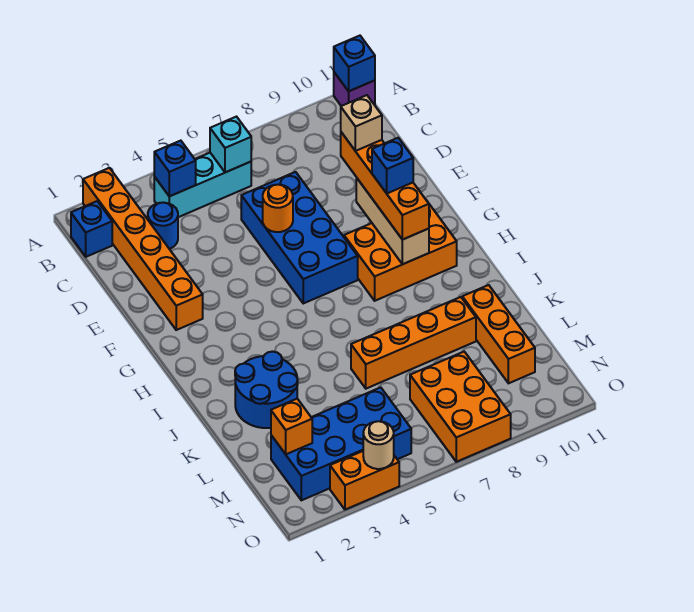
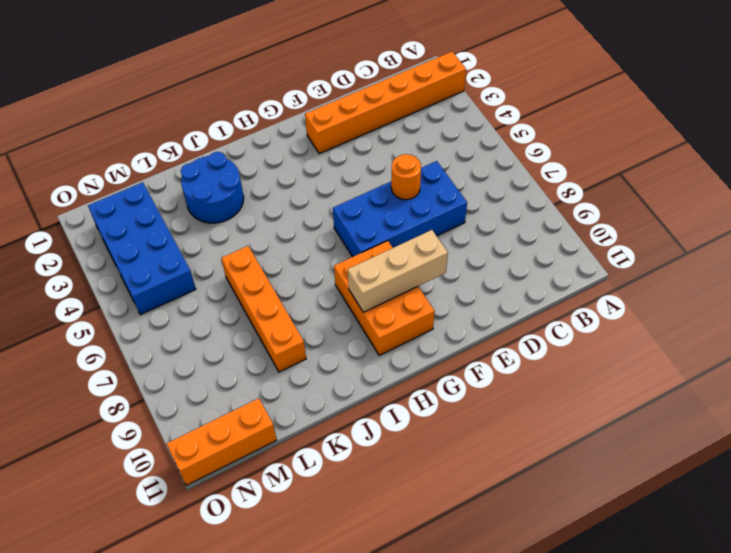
orange 1x3 brick [167,398,277,486] -> orange 1x3 brick moved to [462,285,535,383]
none -> purple 1x1 brick [334,72,375,106]
none -> blue 1x1 brick [71,201,112,257]
none -> cyan 1x3 brick [154,153,251,217]

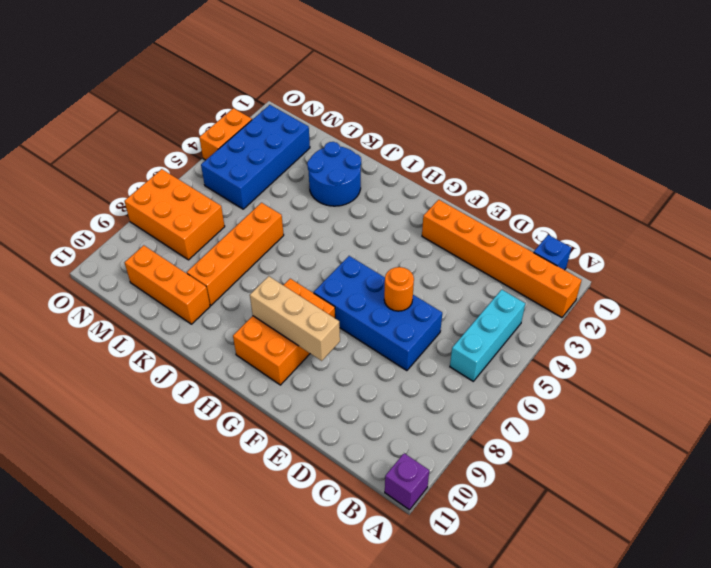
none -> blue 1x1 round brick [148,203,178,249]
none -> blue 1x1 brick [334,36,375,91]
none -> blue 1x1 brick [154,141,196,196]

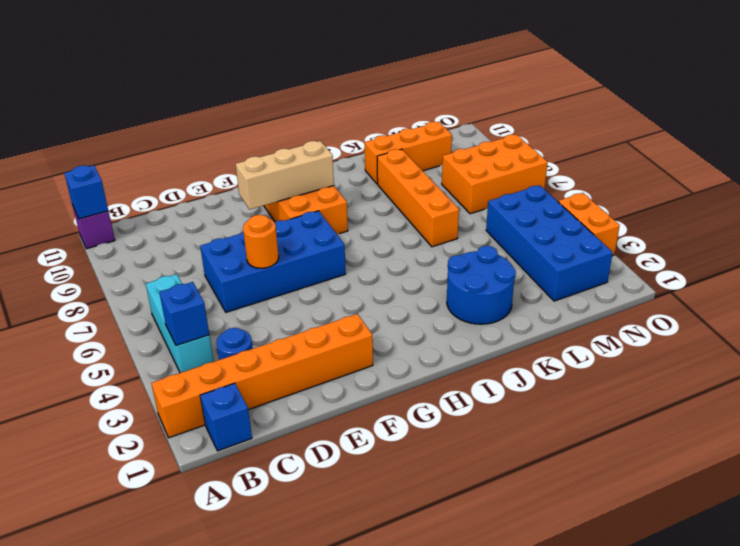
none -> cyan 1x1 brick [210,117,251,172]
none -> orange 1x1 brick [271,399,312,454]
none -> tan 1x1 round brick [363,421,394,469]

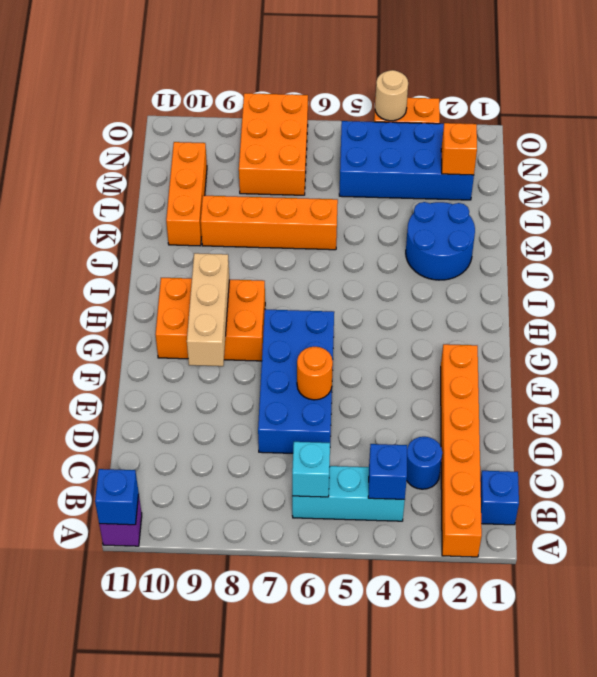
none -> orange 1x4 brick [341,132,429,240]
none -> tan 1x1 brick [341,95,382,151]
none -> blue 1x1 brick [372,138,413,193]

